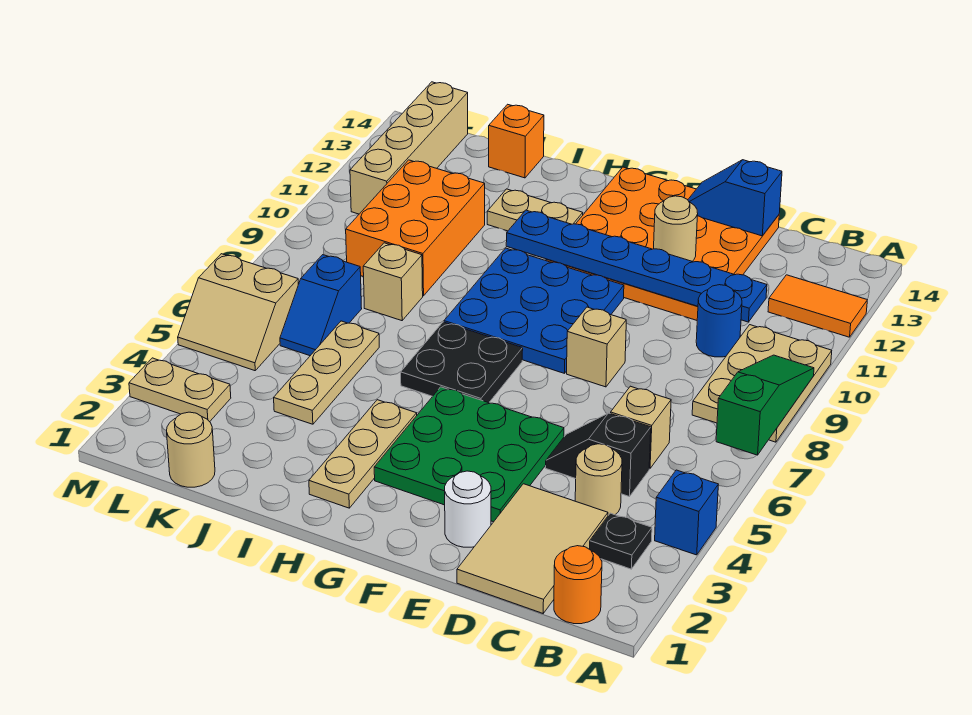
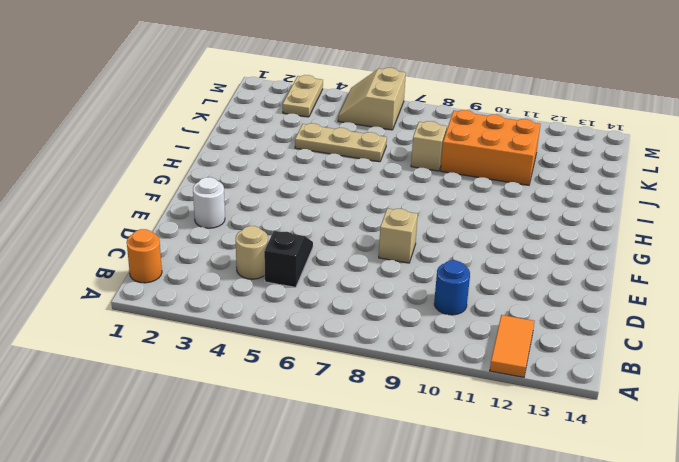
none -> blue 1x1 brick [655,470,718,555]
none -> tan 2x3 plate [692,325,832,442]
none -> black 1x1 plate [590,513,652,569]
none -> tan 2x3 tile [457,484,608,613]

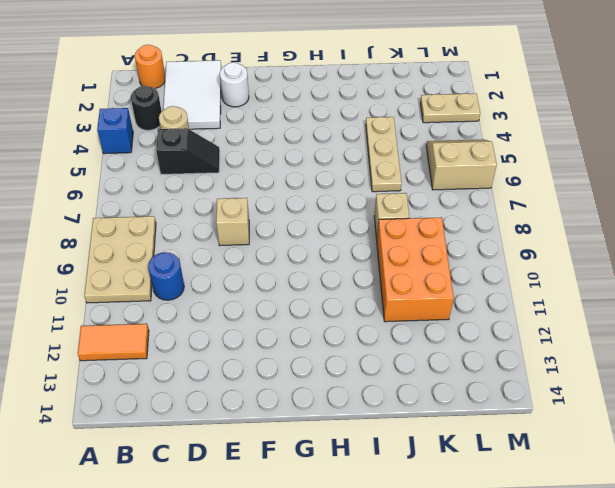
black 1x1 round brick [130,86,162,130] -> black 1x1 plate [590,513,652,569]
white 2x3 tile [163,60,221,129] -> tan 2x3 tile [457,484,608,613]
none -> tan 1x1 brick [611,386,671,469]
none -> orange 4x4 plate [546,167,779,320]
none -> green 3x3 plate [374,387,564,522]
none -> blue 3x3 plate [444,248,624,373]

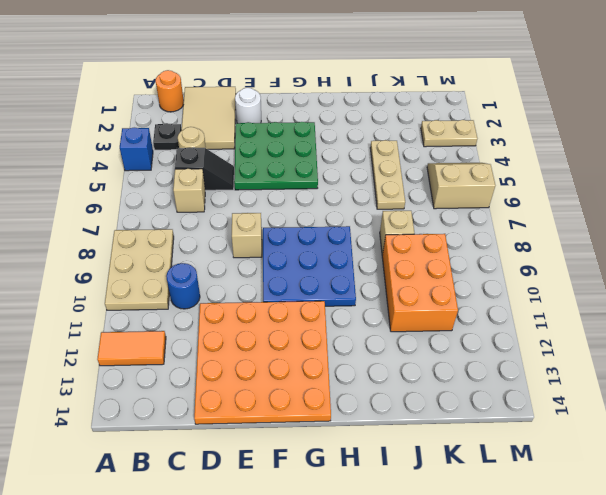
none -> black 2x2 plate [401,322,523,403]
none -> tan 1x3 plate [309,400,417,508]
none -> tan 1x2 plate [487,189,583,231]
none -> orange 1x1 brick [489,104,544,178]

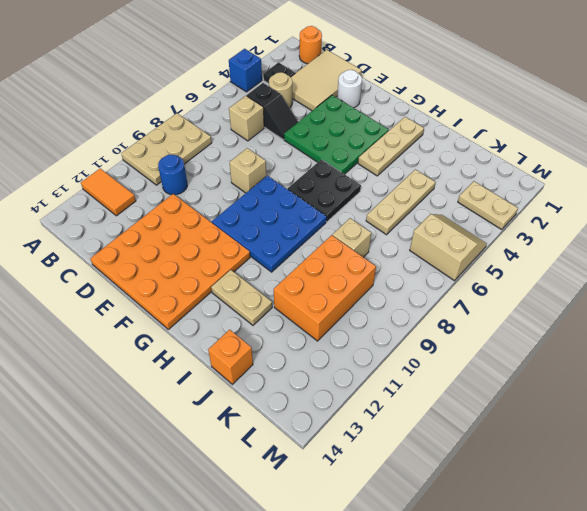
none -> tan 1x1 round brick [167,412,215,487]
none -> blue 1x2 slope [280,255,362,356]
none -> tan 1x4 brick [350,82,468,214]
none -> green 1x3 slope [716,355,814,455]

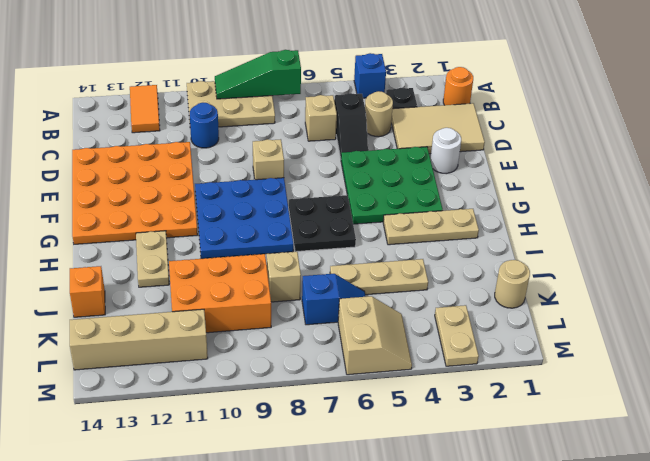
none -> blue 1x6 plate [506,210,767,322]
none -> blue 1x2 slope [688,160,782,236]
none -> tan 1x1 round brick [654,196,698,261]

